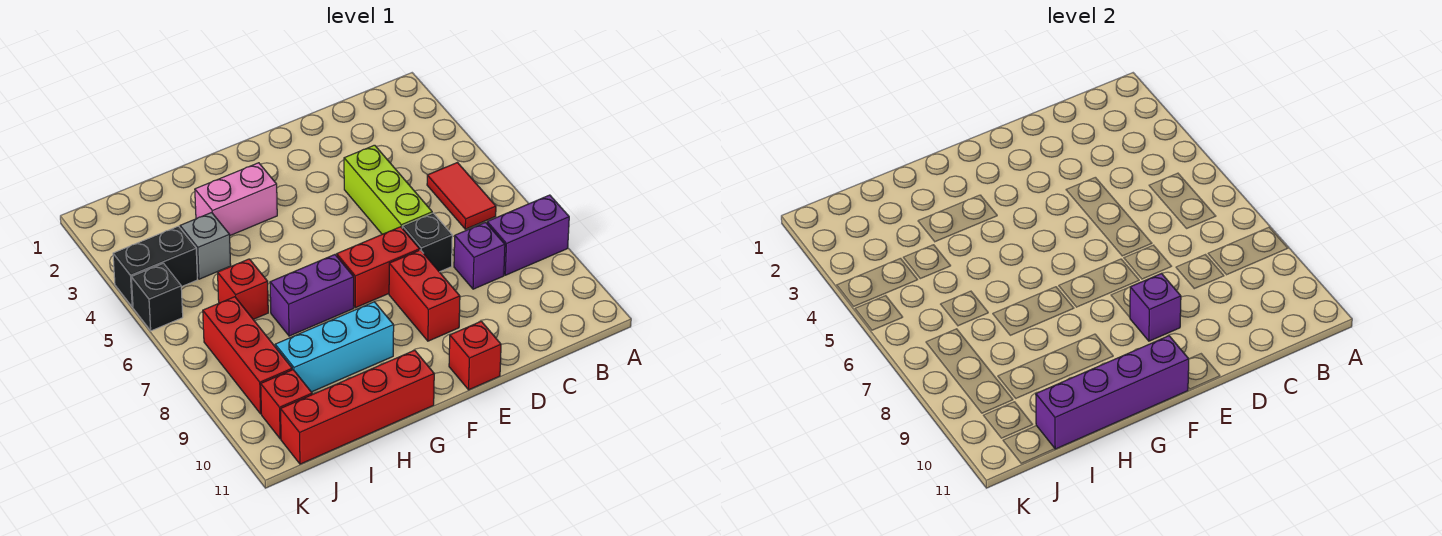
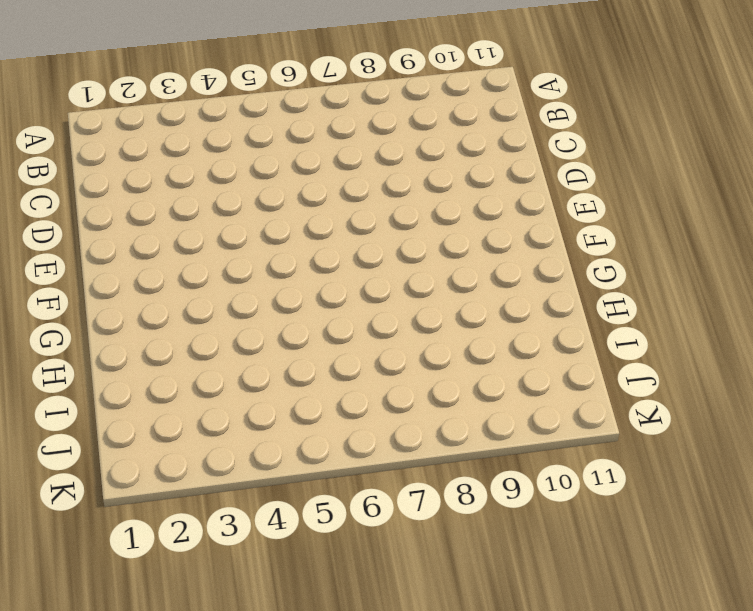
none -> purple 1x2 brick [487,195,569,275]
none -> red 1x2 tile [427,163,496,229]
none -> purple 1x1 brick [454,222,505,289]

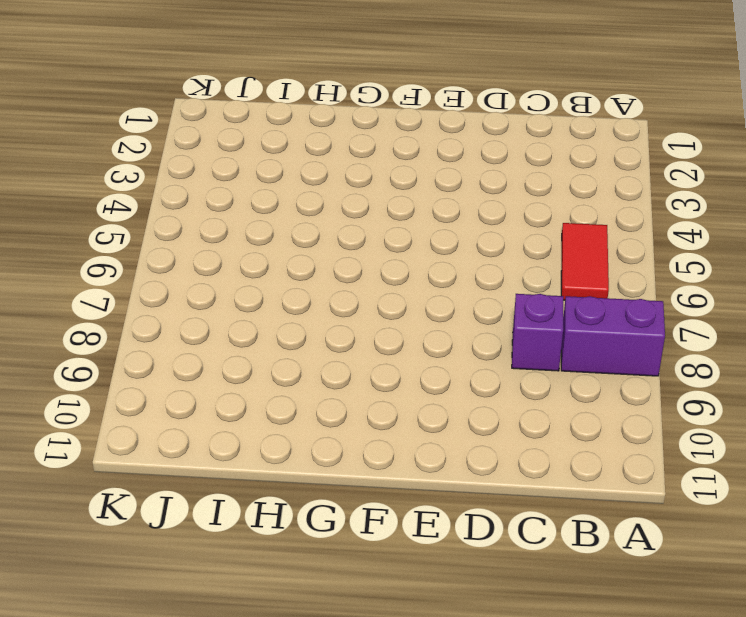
none -> lime 1x3 brick [344,145,432,234]
none -> black 1x1 brick [402,213,452,272]
none -> red 1x2 brick [337,227,420,308]

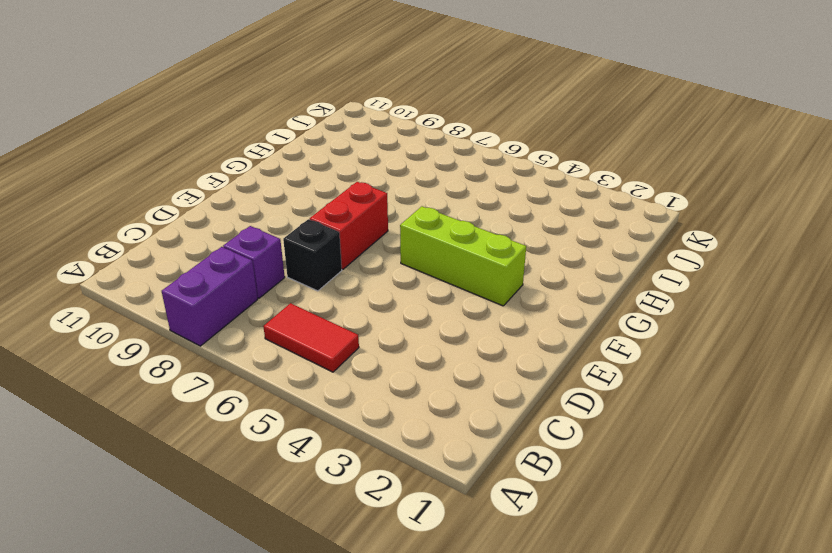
lime 1x3 brick [400,206,526,306] -> lime 1x3 brick moved to [344,145,432,234]
none -> red 1x2 brick [389,250,460,341]
none -> red 1x1 brick [449,321,501,390]
none -> pink 1x2 brick [195,163,277,235]

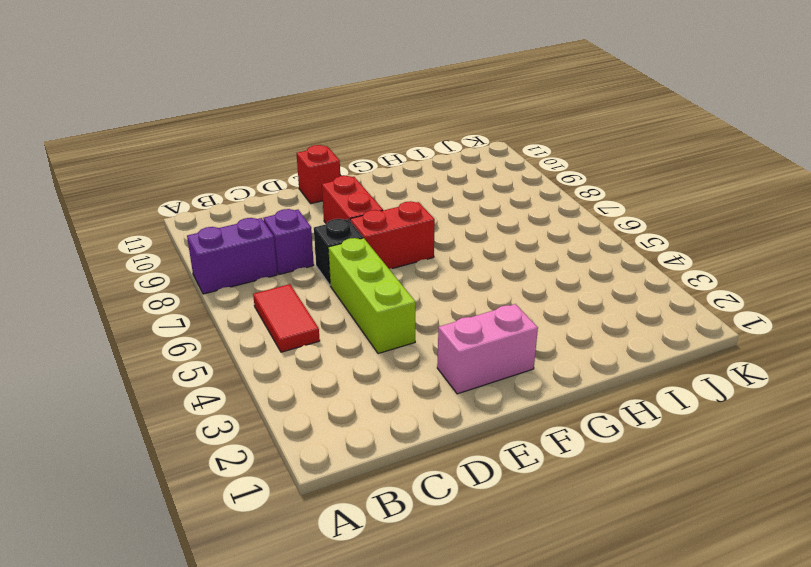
pink 1x2 brick [437,304,538,394] -> pink 1x2 brick moved to [195,163,277,235]
none -> purple 1x2 brick [270,255,354,336]
none -> cyan 1x3 brick [275,302,394,392]
none -> red 1x4 brick [281,350,434,464]

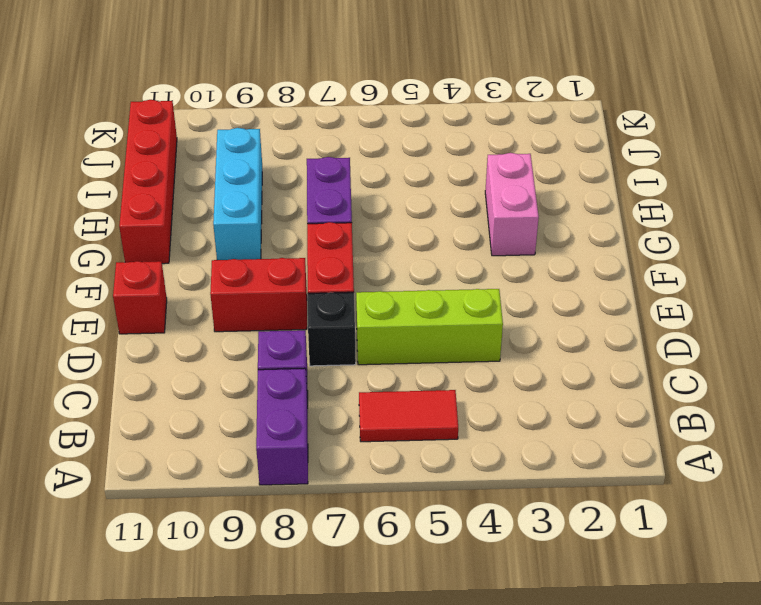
none -> grey 1x1 brick [180,213,231,279]
none -> red 1x1 brick [218,259,268,319]
none -> black 1x2 brick [113,226,197,307]

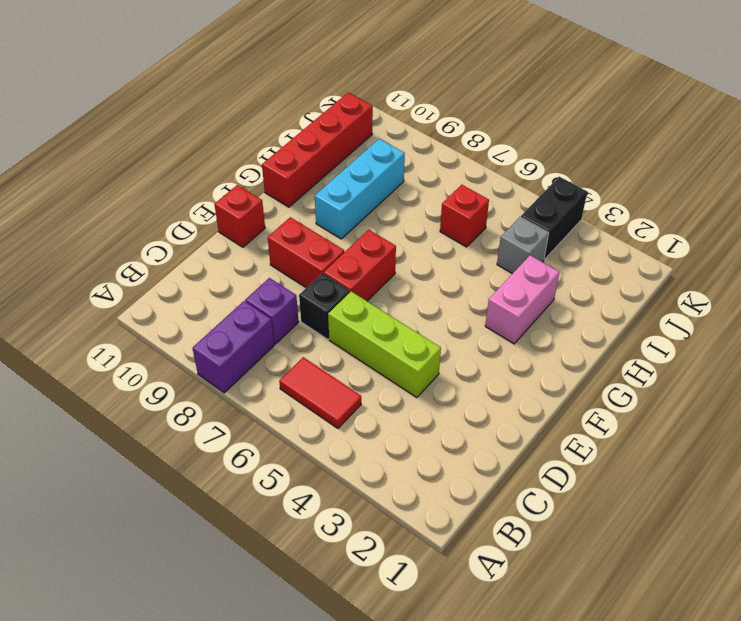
none -> purple 1x2 brick [270,255,354,336]
none -> red 1x3 brick [203,297,292,414]
none -> red 1x1 brick [261,370,312,439]

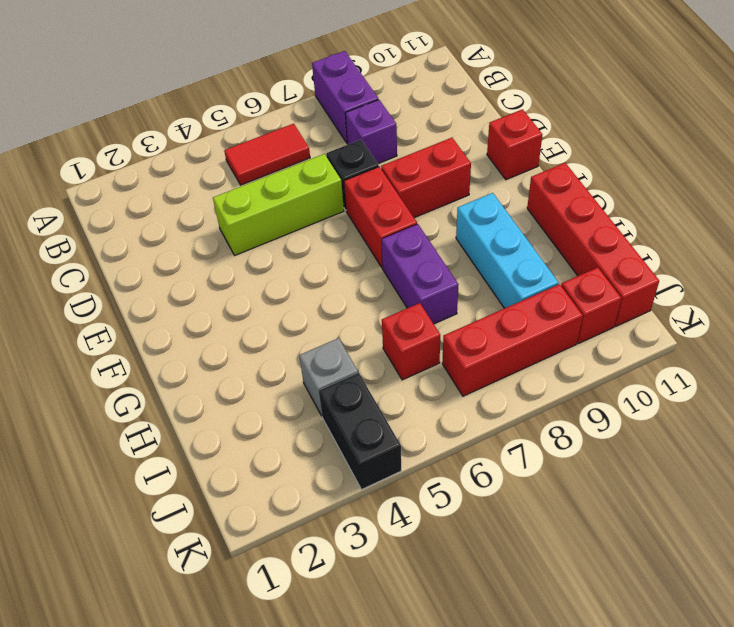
none -> pink 1x2 brick [195,163,277,235]
none -> black 1x1 brick [131,263,183,331]
none -> purple 1x1 brick [1130,273,1181,341]

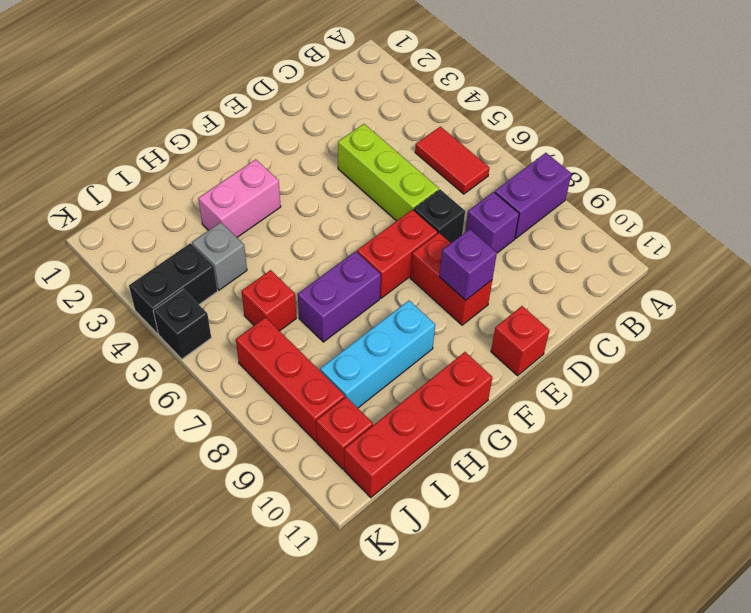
none -> purple 1x4 brick [1036,336,1189,449]

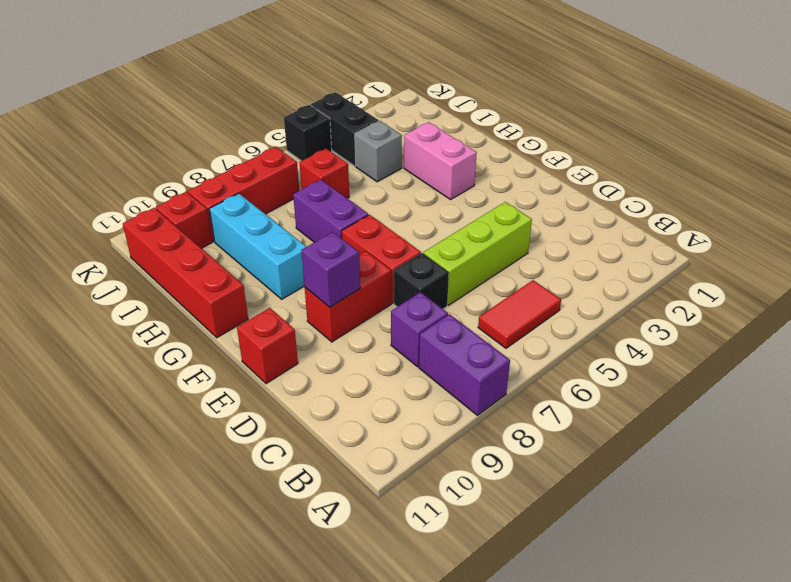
none -> purple 1x4 brick [1036,336,1189,449]

